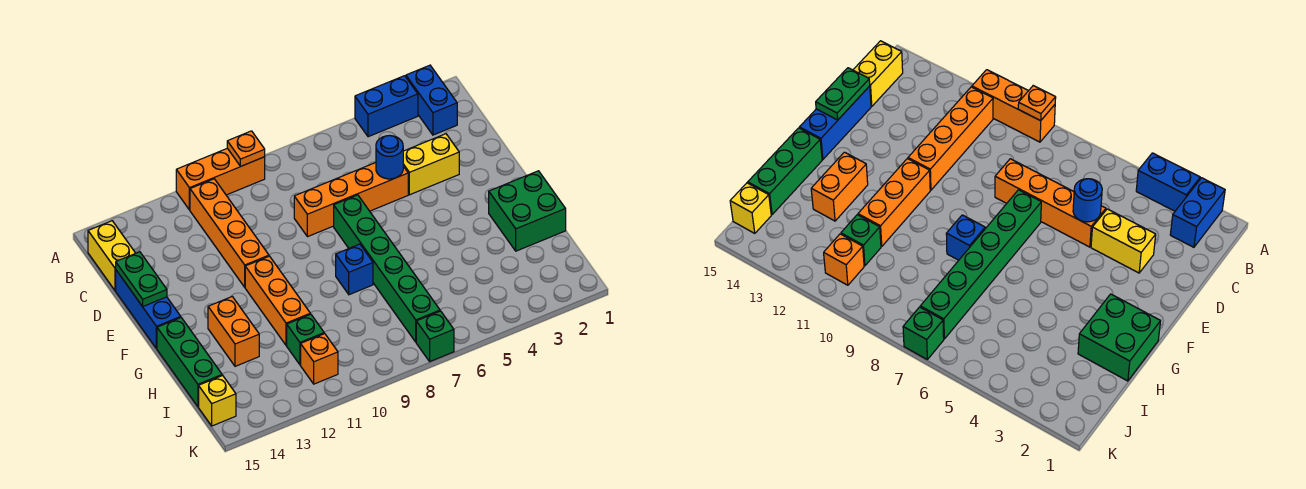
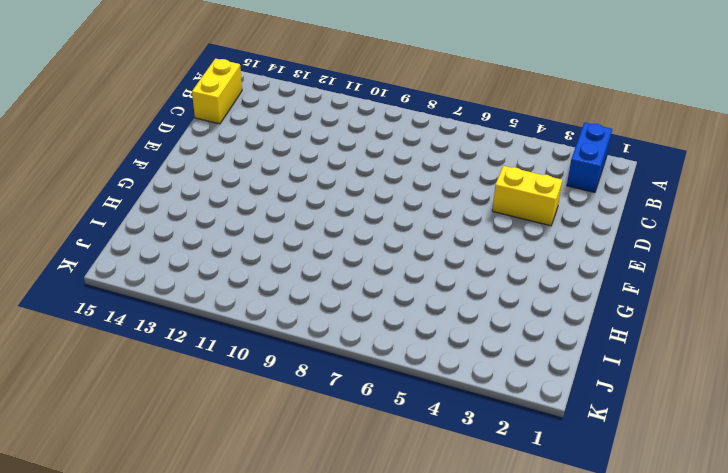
none -> blue 1x2 brick [355,76,418,137]
none -> orange 1x3 brick [176,148,265,210]
none -> orange 1x4 brick [190,179,269,287]

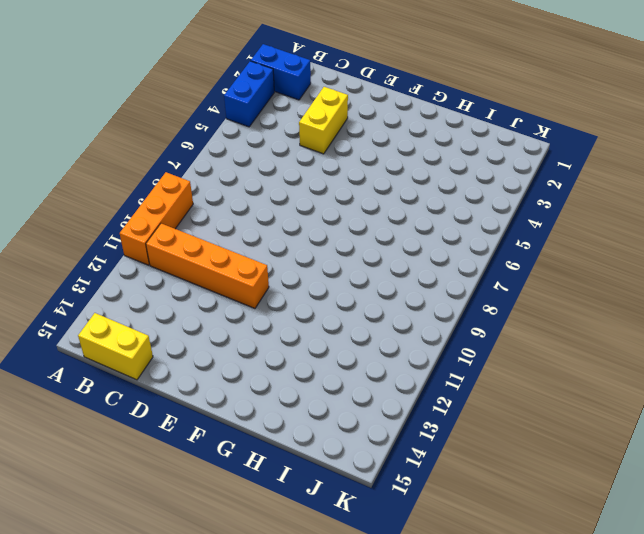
none -> orange 1x4 brick [294,163,408,237]
none -> blue 1x3 brick [116,270,181,349]
none -> green 1x6 brick [334,195,440,342]

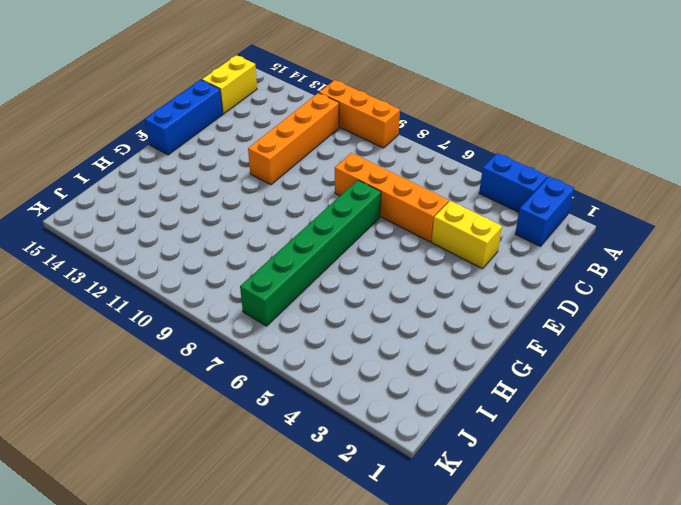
none -> orange 1x3 brick [245,256,310,345]
none -> green 2x2 brick [489,171,566,251]
none -> blue 1x1 brick [336,244,373,295]

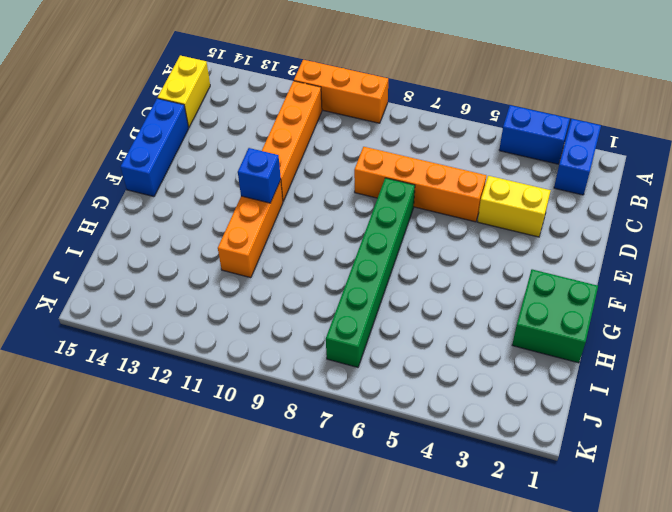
blue 1x1 brick [238,148,281,203] -> blue 1x1 brick moved to [336,244,373,295]
none -> orange 1x2 brick [208,297,259,366]
none -> green 1x3 brick [157,318,222,407]
none -> green 1x1 brick [287,314,324,365]

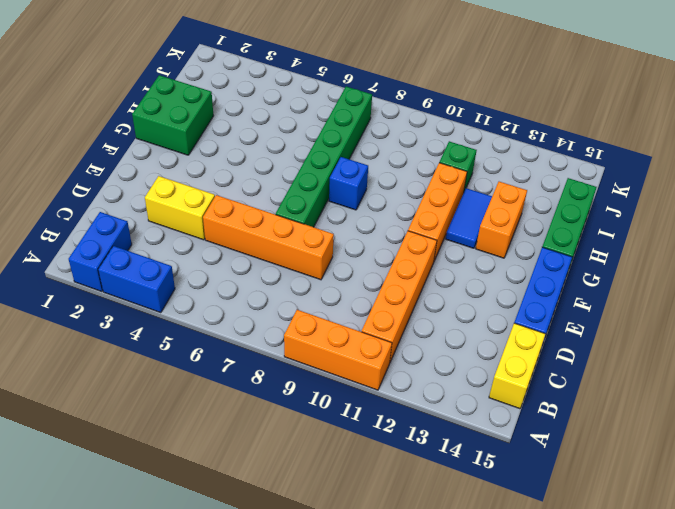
blue 1x2 tile [446,188,492,248] -> none
none -> orange 1x1 brick [301,334,338,384]
none -> yellow 1x1 brick [199,376,236,426]
none -> green 1x1 brick [416,311,454,361]

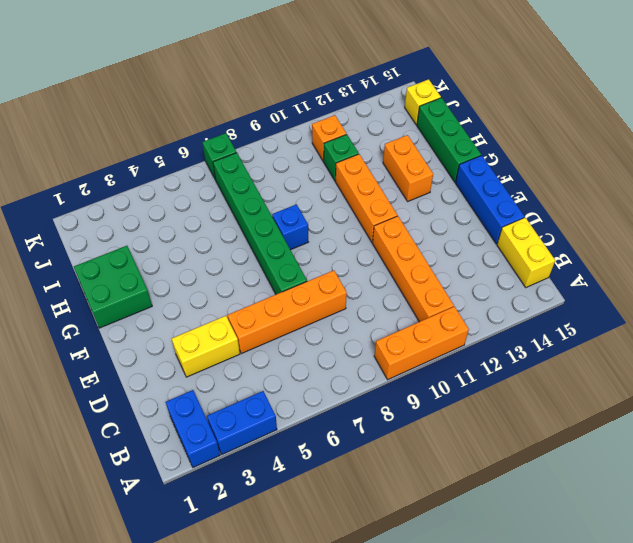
none -> orange 1x1 plate [227,131,265,166]
none -> blue 1x1 round brick [376,135,403,179]
none -> green 1x2 plate [116,252,167,306]

